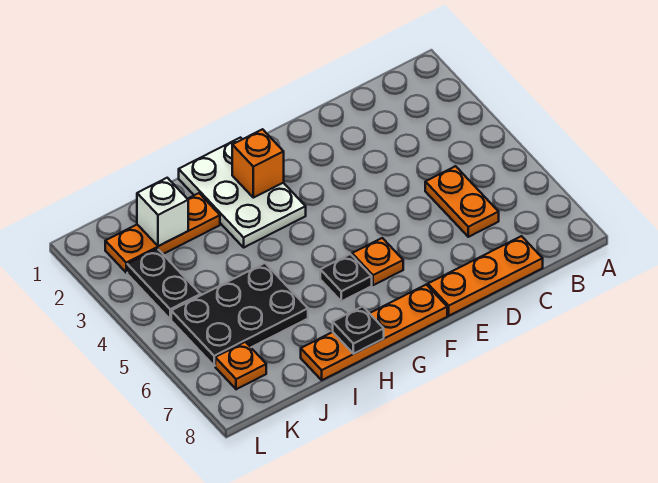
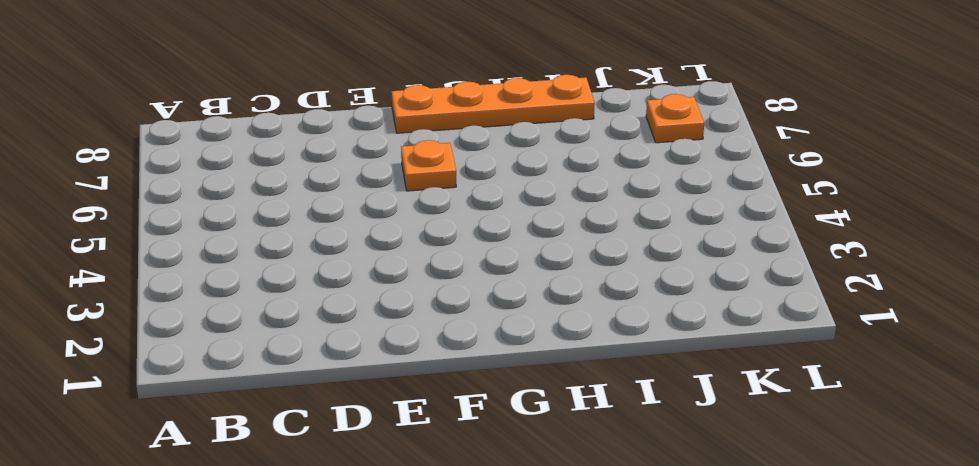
none -> orange 1x2 plate [425,166,499,237]
none -> orange 1x3 plate [428,236,543,316]
none -> white 2x3 plate [179,138,306,247]

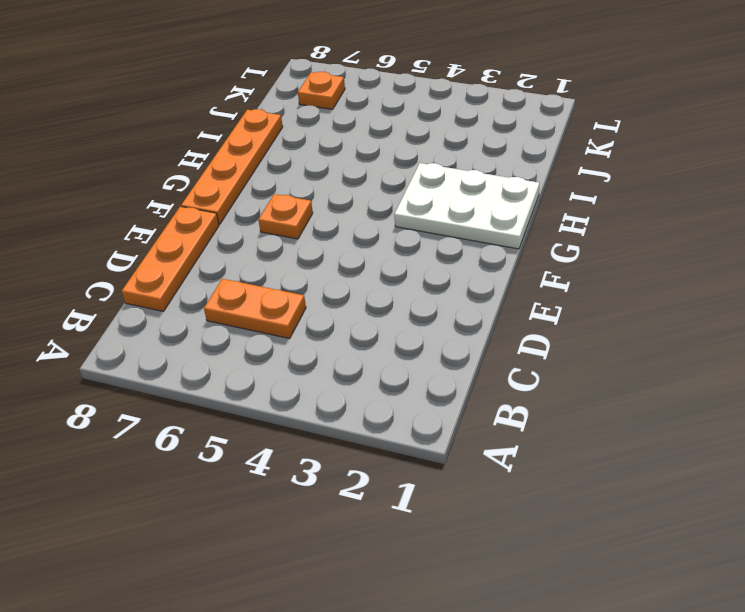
none -> black 1x1 plate [320,254,372,301]
none -> orange 1x3 plate [105,193,220,273]
none -> black 2x3 plate [171,263,308,366]

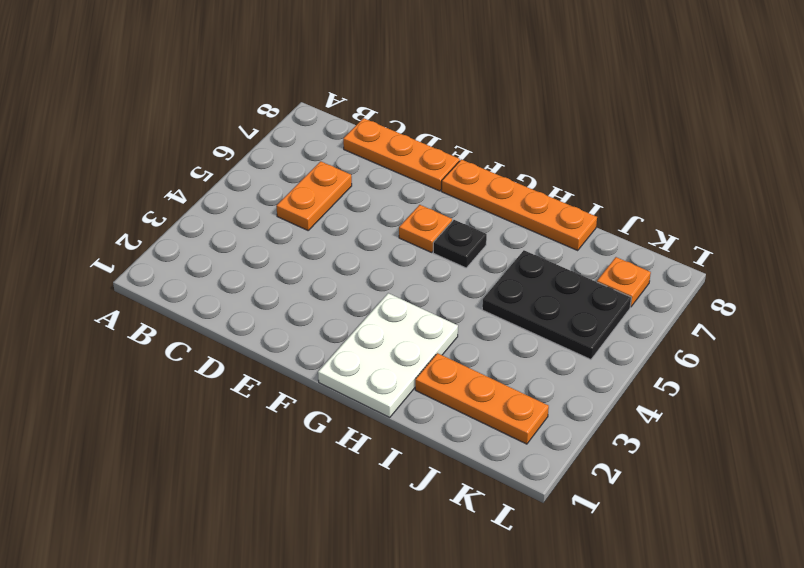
none -> black 1x2 plate [127,249,200,319]
none -> orange 1x1 brick [232,129,284,198]
none -> black 1x1 plate [333,306,384,354]

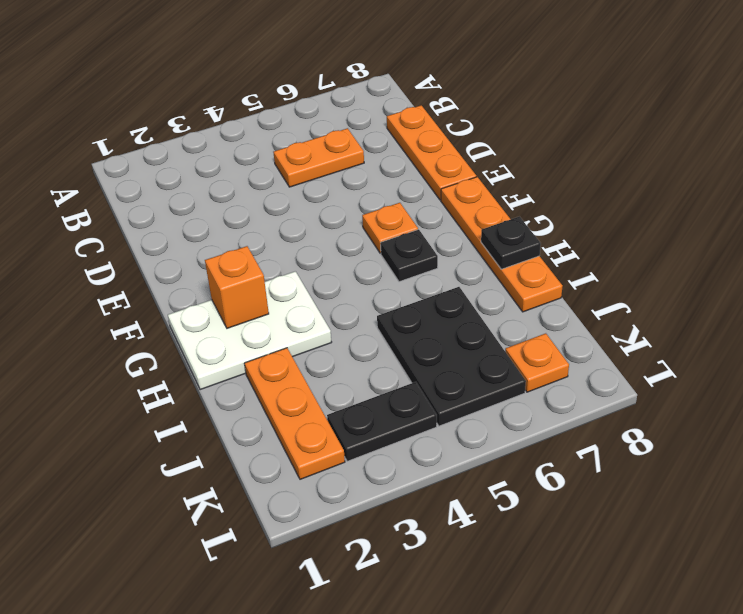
none -> white 1x1 brick [137,178,188,246]

